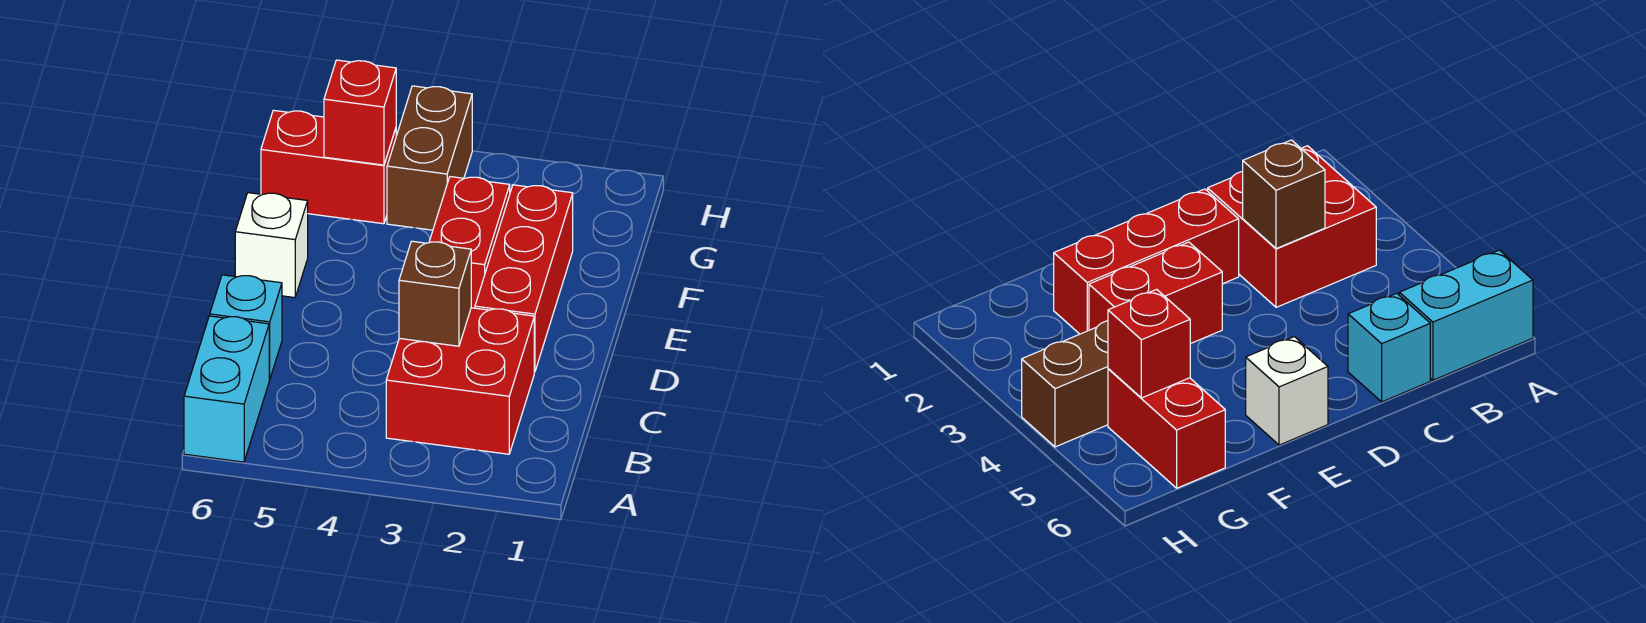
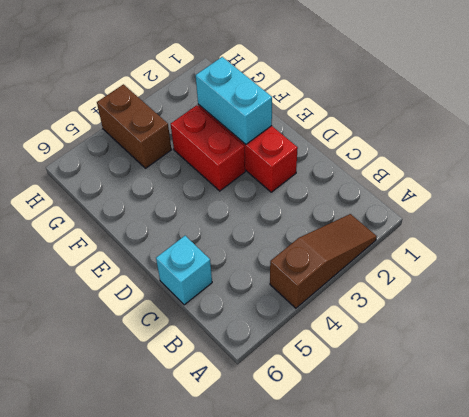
brown 1x3 slope [270,214,377,308] -> none
cyan 1x2 brick [196,57,272,144] -> cyan 1x2 brick moved to [184,316,269,462]
none -> red 2x2 brick [386,308,534,454]
none -> white 1x1 brick [235,193,308,298]

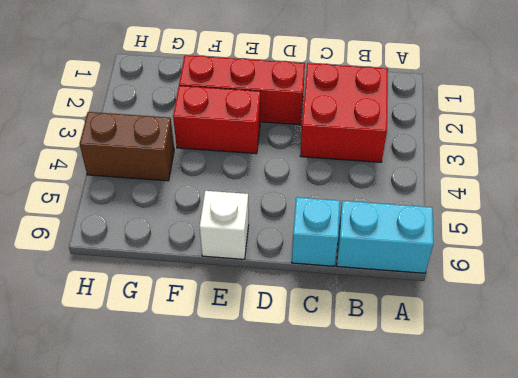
none -> red 1x2 brick [261,110,396,224]
none -> brown 1x1 brick [399,241,471,346]

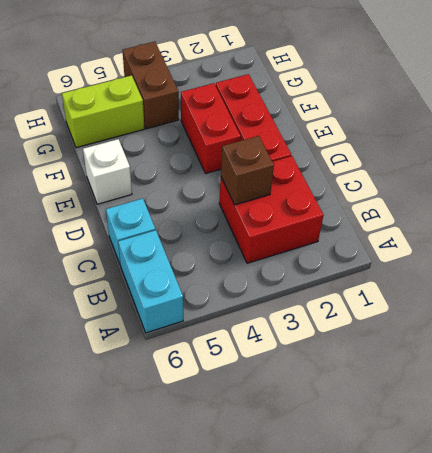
lime 1x2 brick [62,75,144,148] -> red 1x2 brick [261,110,396,224]
none -> red 1x1 brick [324,60,396,165]

